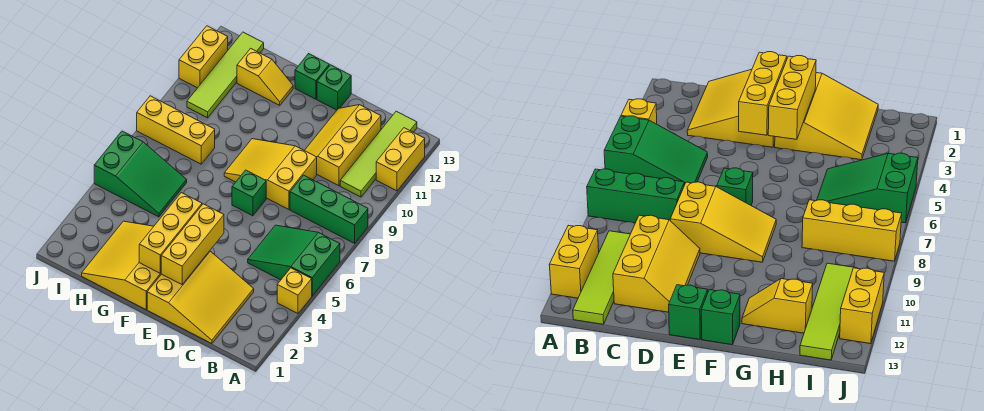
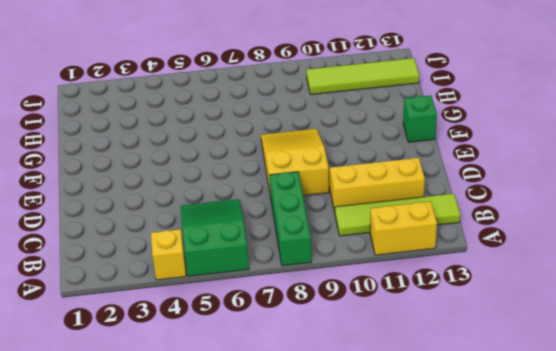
none -> yellow 3x3 slope [147,251,254,344]
none -> green 1x1 brick [232,170,266,216]
none -> green 1x1 brick [317,65,351,110]

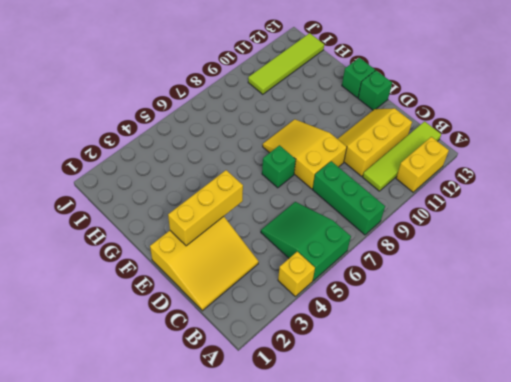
none -> yellow 3x3 slope [82,221,161,309]
none -> yellow 1x2 slope [237,48,293,105]
none -> green 2x3 slope [94,131,187,217]

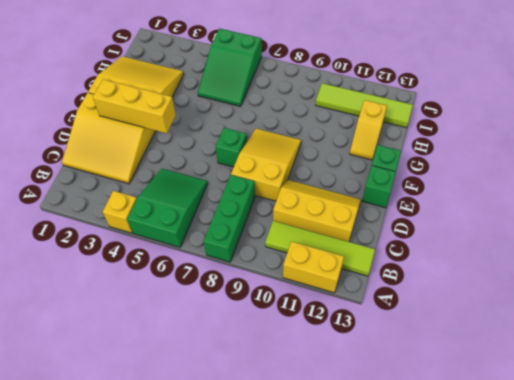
none -> yellow 1x3 brick [137,96,215,164]
none -> yellow 1x2 brick [179,26,228,88]
none -> yellow 1x3 brick [139,193,202,273]

